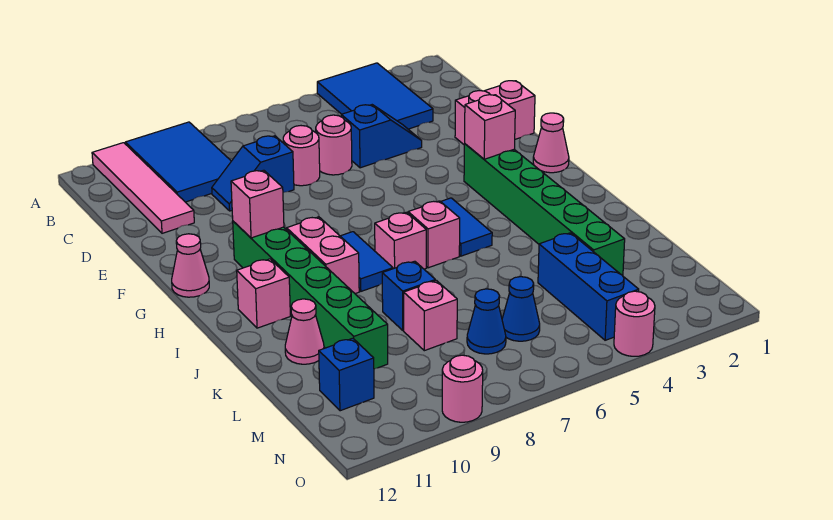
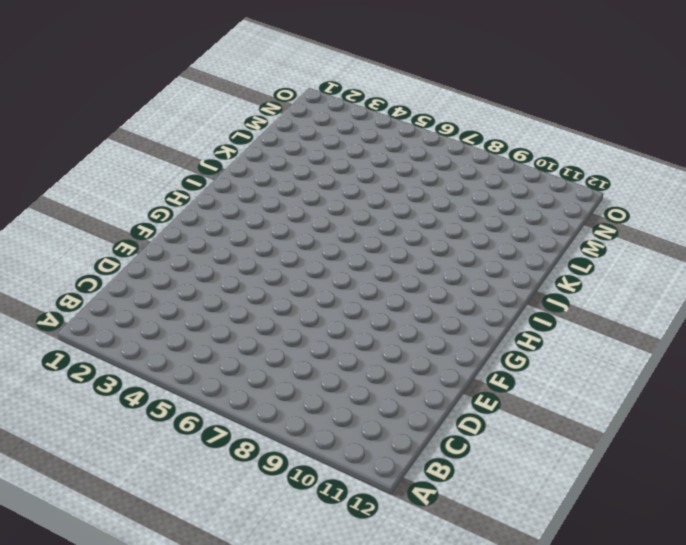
none -> blue 2x3 tile [317,63,433,129]
none -> blue 2x3 tile [125,122,231,202]
none -> pink 1x4 tile [92,143,194,233]

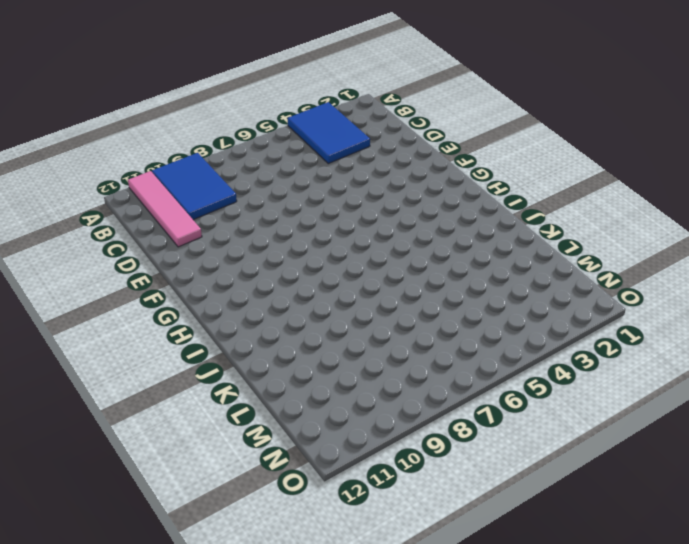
none -> blue 1x2 slope [341,105,422,168]
none -> pink 1x1 round brick [316,115,352,175]
none -> pink 1x1 round brick [283,126,320,186]

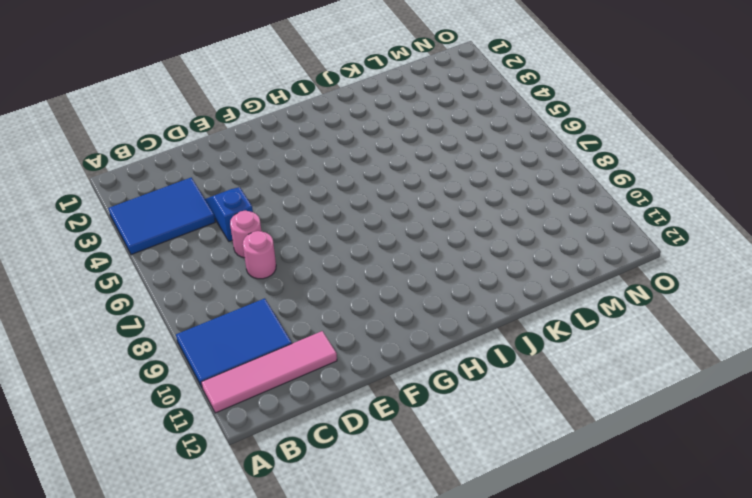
none -> blue 1x2 slope [212,136,294,211]
none -> pink 1x2 brick [455,81,535,144]
none -> pink 1x1 cone [533,113,569,173]

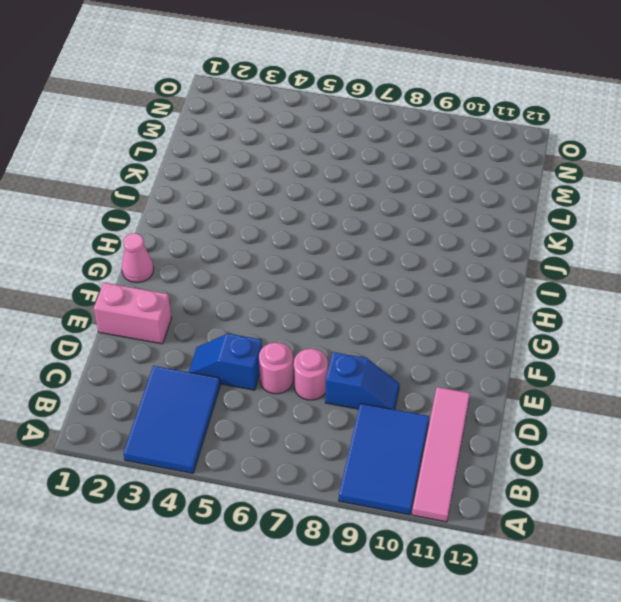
none -> green 1x6 brick [464,144,625,276]
none -> green 1x6 brick [233,221,388,369]
none -> pink 1x1 cone [172,234,209,297]

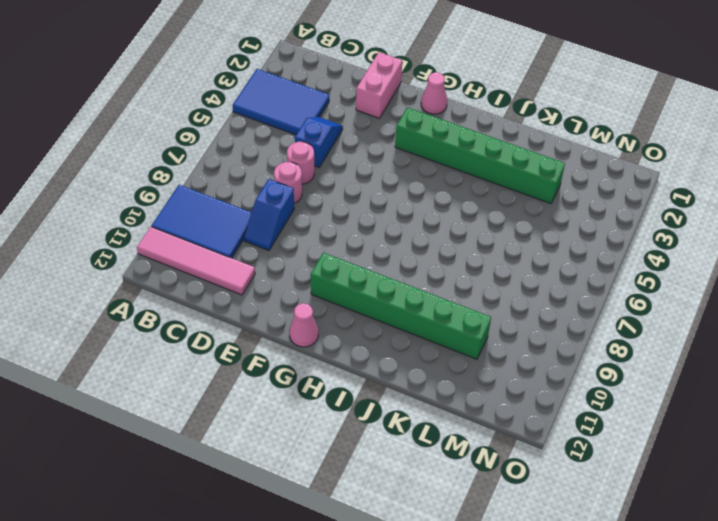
none -> blue 1x2 tile [441,198,492,256]
none -> blue 1x2 tile [341,232,393,291]
none -> pink 1x2 brick [287,217,359,294]

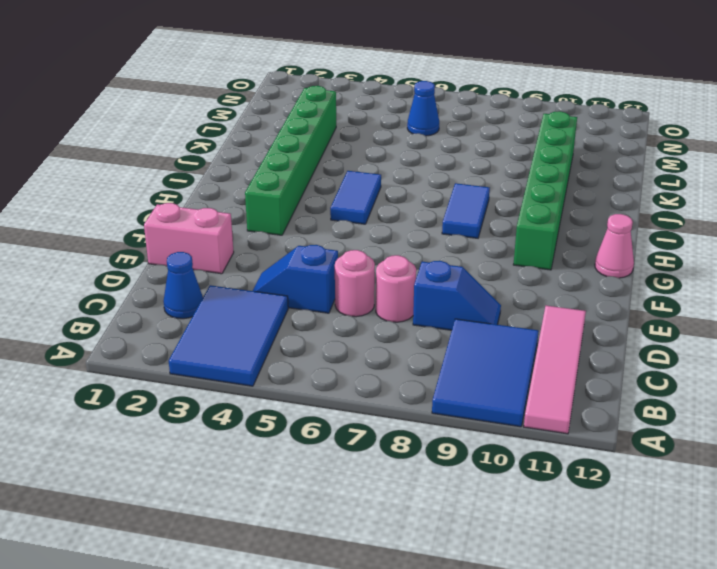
blue 1x1 cone [163,252,203,319] -> blue 1x1 cone moved to [467,289,506,354]
none -> pink 1x1 cone [533,113,569,173]
none -> pink 1x2 brick [287,217,359,294]
none -> pink 1x1 brick [408,201,460,268]

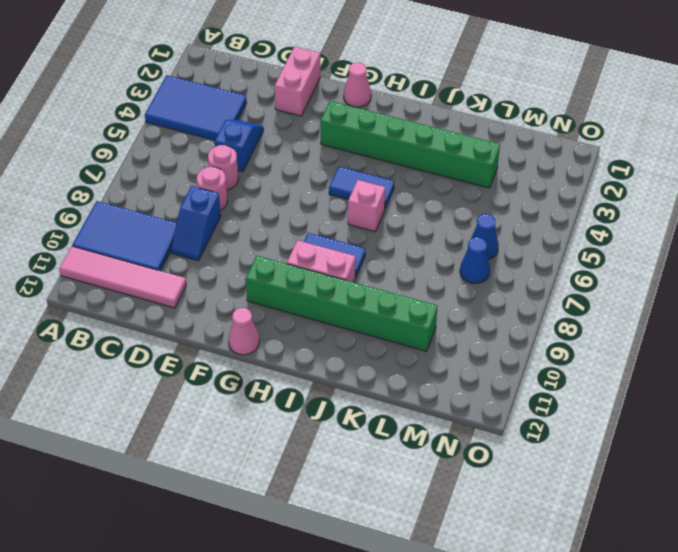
none -> pink 1x1 brick [375,212,426,269]
none -> pink 1x1 brick [237,259,290,328]
none -> blue 1x1 brick [382,261,435,330]

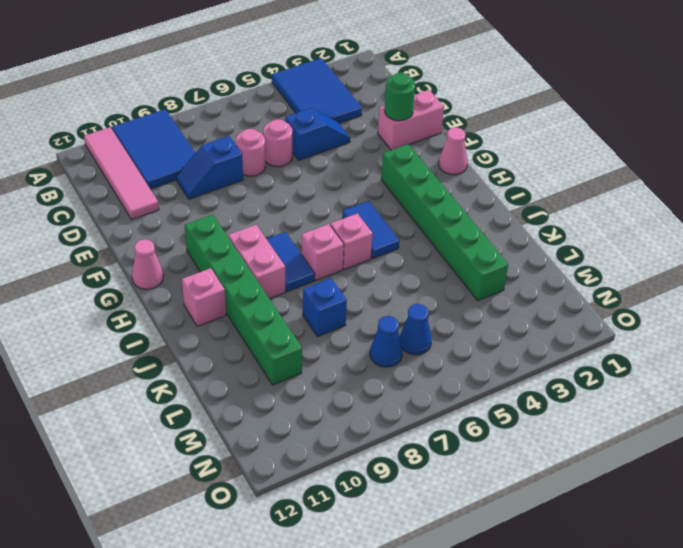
green 1x1 round brick [385,73,415,121] -> none
none -> pink 1x1 cone [285,299,324,364]
none -> blue 1x3 brick [538,233,639,340]
none -> pink 1x1 brick [404,281,457,351]

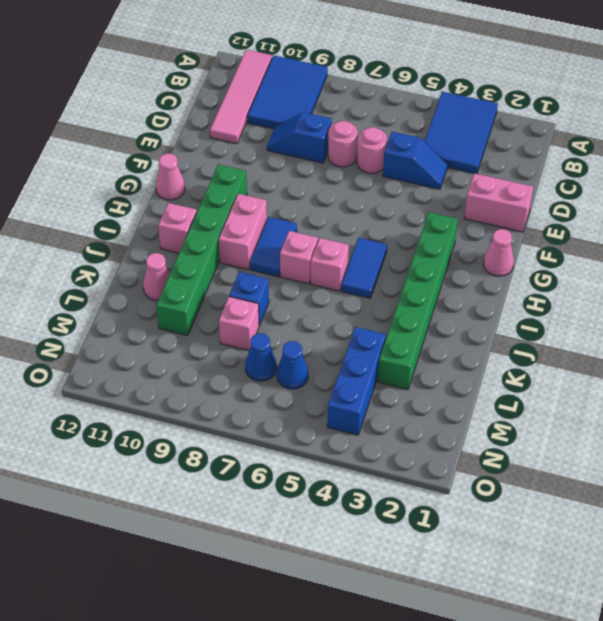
none -> blue 1x1 brick [319,338,374,411]
none -> pink 1x1 round brick [614,291,655,356]
none -> pink 1x1 round brick [442,355,483,422]

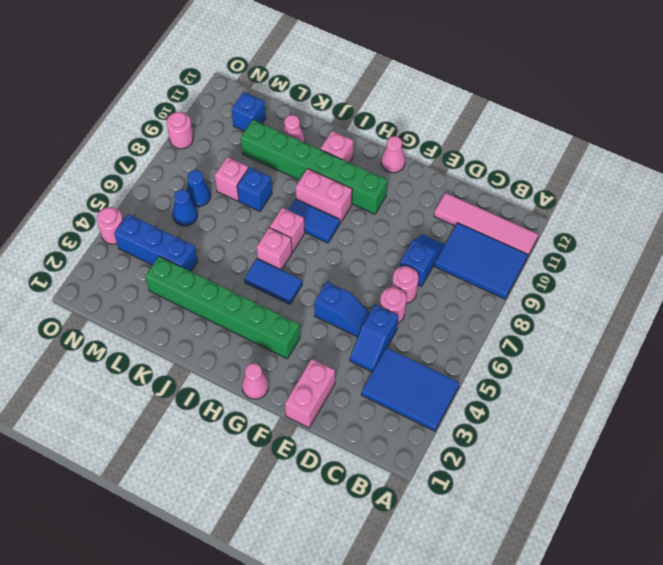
blue 1x2 slope [314,282,370,337] -> none
none -> pink 1x1 brick [465,95,515,159]
none -> pink 1x1 brick [231,170,284,238]

